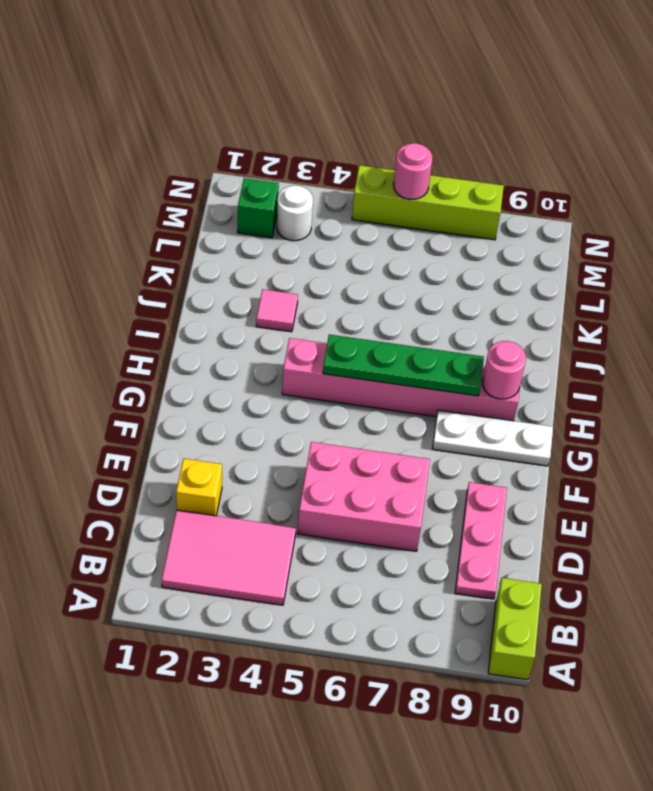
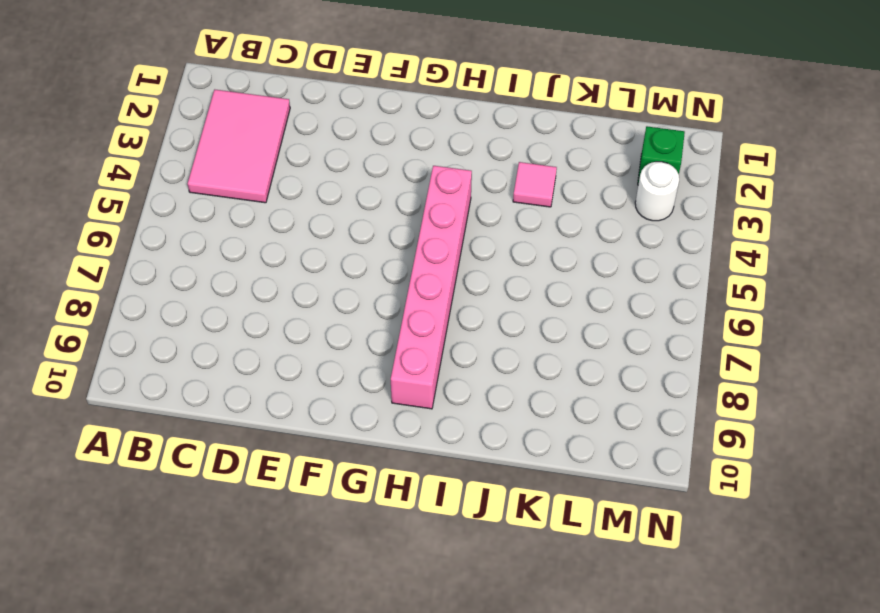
none -> lime 1x2 brick [488,578,542,680]
none -> pink 1x3 plate [455,482,507,599]
none -> yellow 1x1 brick [176,459,222,516]

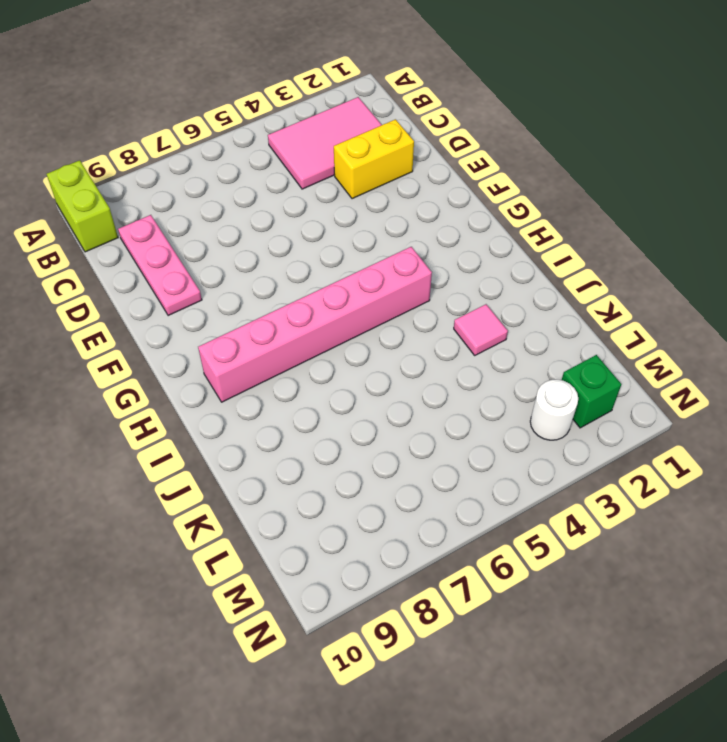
yellow 1x2 brick [334,119,414,199] -> yellow 1x1 brick [176,459,222,516]
none -> pink 2x3 brick [298,442,430,551]
none -> white 1x3 plate [432,410,553,466]
none -> lime 1x4 brick [352,165,504,240]

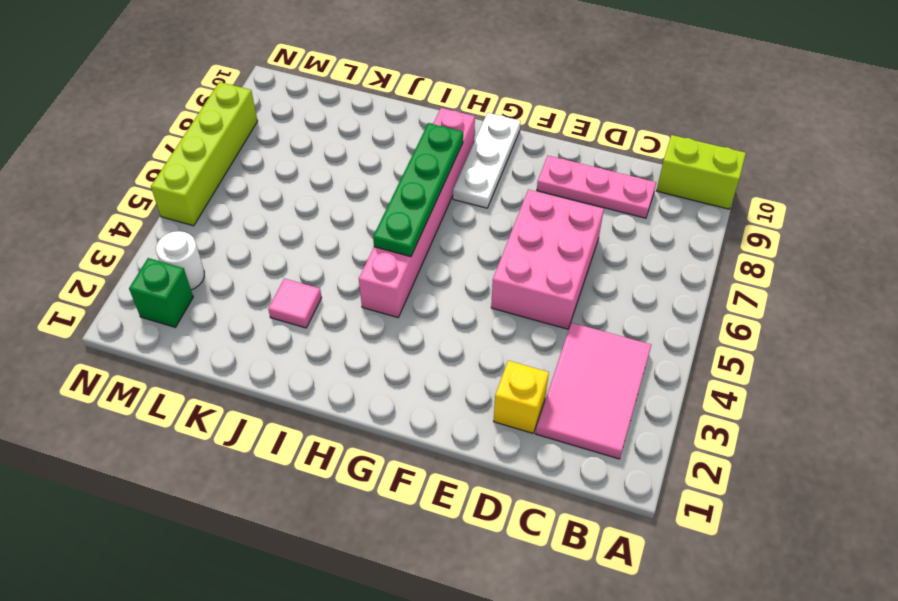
none -> pink 1x1 round brick [482,341,526,399]
none -> pink 1x1 round brick [393,143,432,199]

